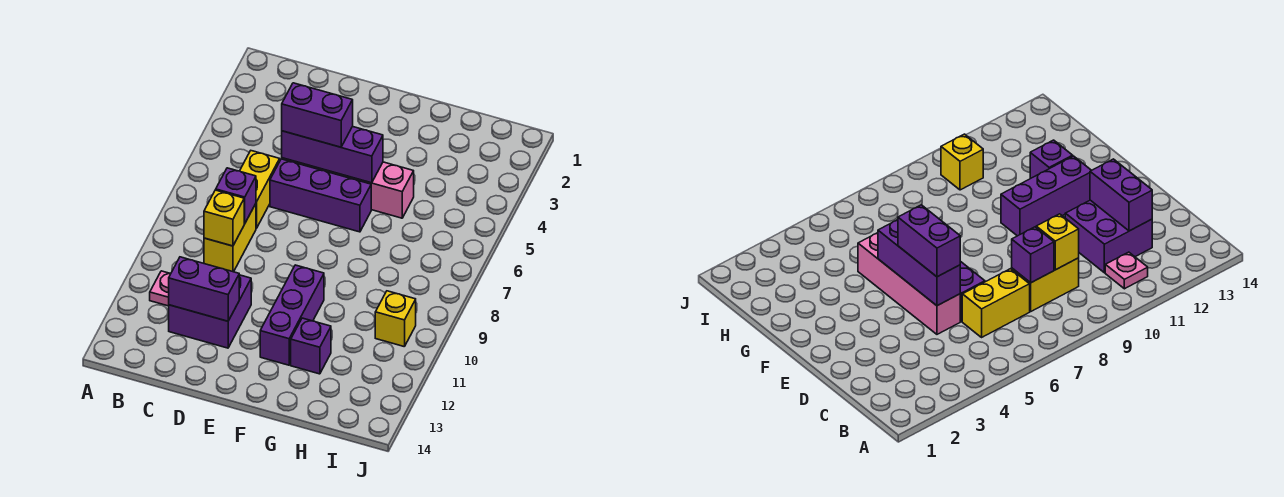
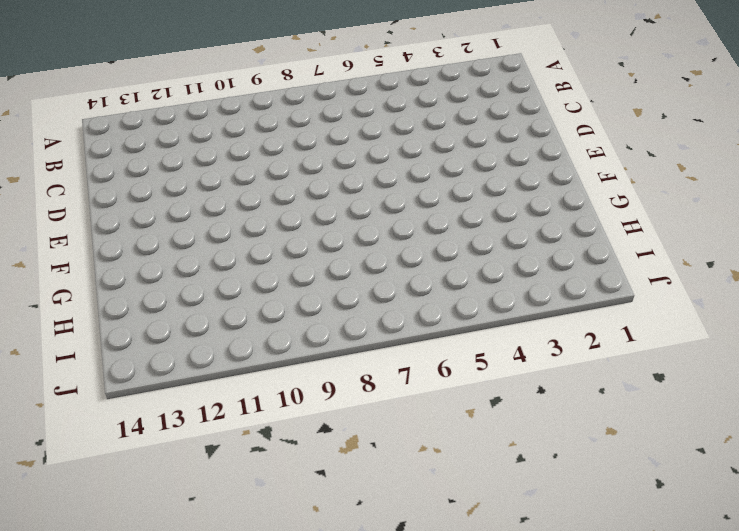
none -> pink 1x1 plate [150,271,170,306]
none -> yellow 1x2 brick [240,151,280,228]
none -> yellow 1x2 brick [204,204,256,272]

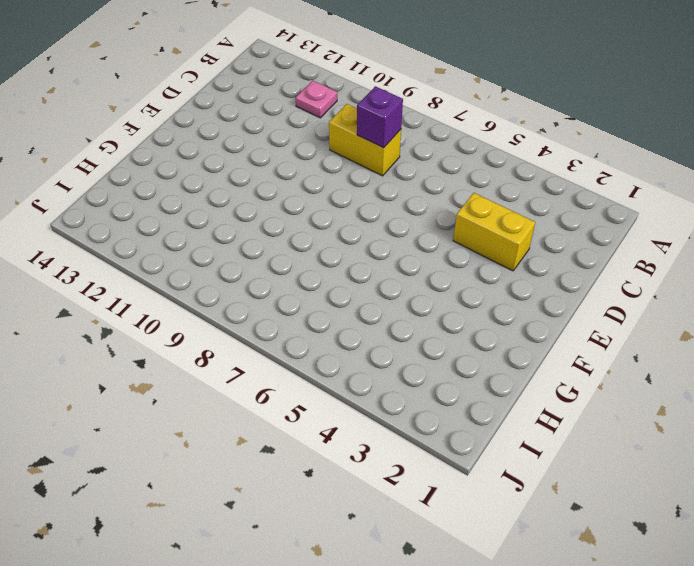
yellow 1x2 brick [453,193,535,271] -> yellow 1x2 brick moved to [240,151,280,228]
none -> purple 2x2 brick [169,275,251,348]
none -> pink 1x4 brick [282,158,414,218]
none -> purple 1x3 brick [270,159,371,232]

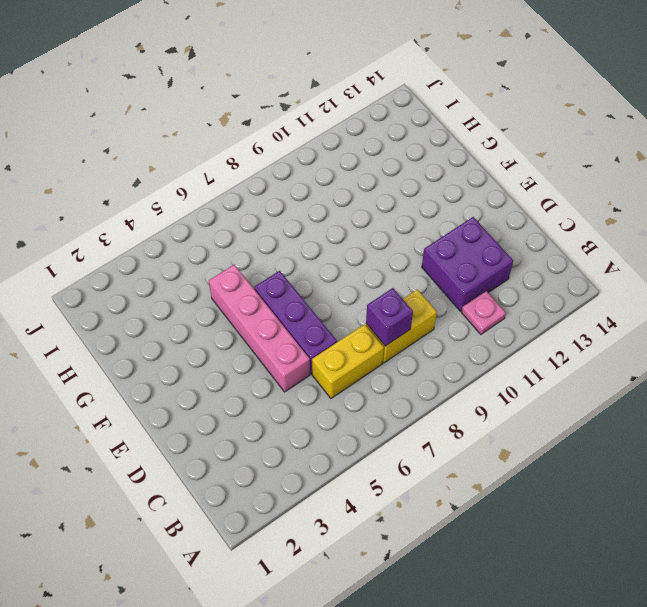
none -> purple 1x3 brick [260,265,324,365]
none -> purple 1x1 brick [291,318,331,374]
none -> yellow 1x1 brick [375,291,416,347]

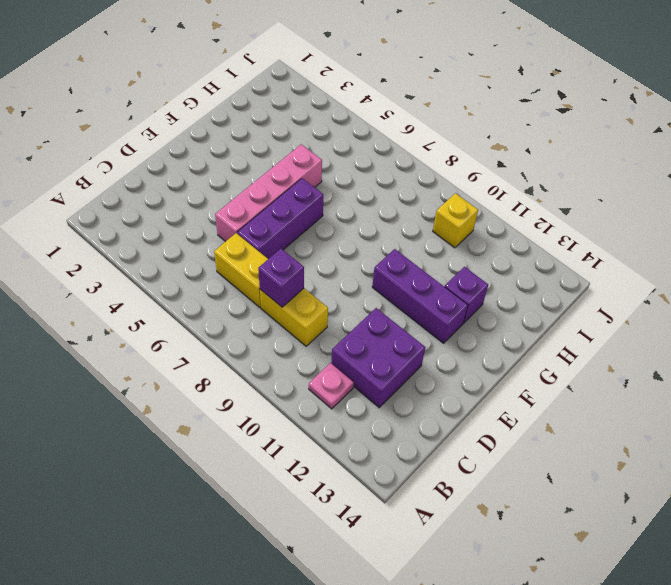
none -> yellow 1x1 brick [204,190,244,246]
none -> purple 1x2 brick [169,257,239,321]
none -> purple 1x3 brick [282,127,383,183]

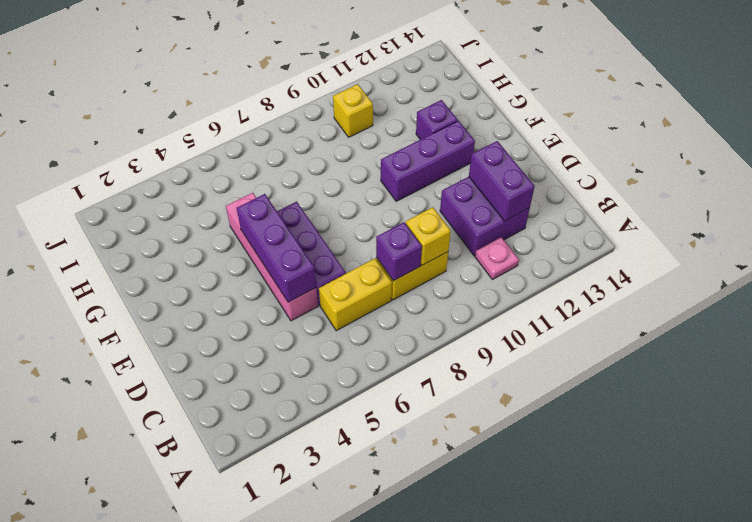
none -> purple 1x2 brick [282,83,353,147]

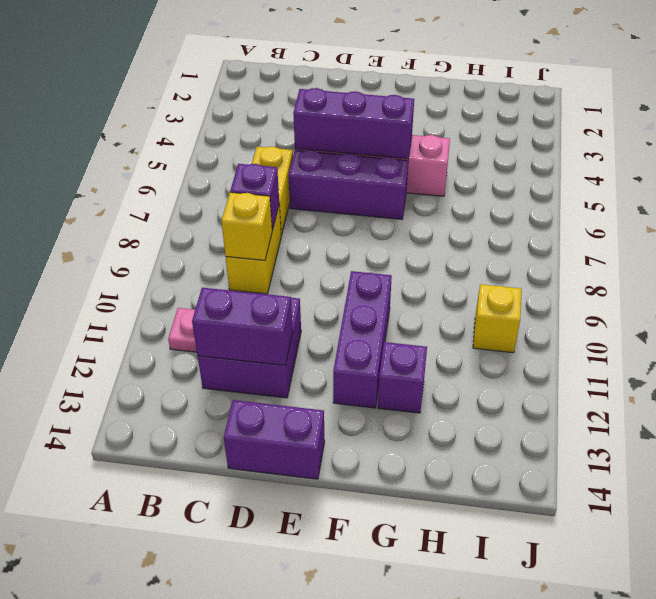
purple 1x2 brick [224,400,325,479] -> purple 1x2 brick moved to [282,83,353,147]

